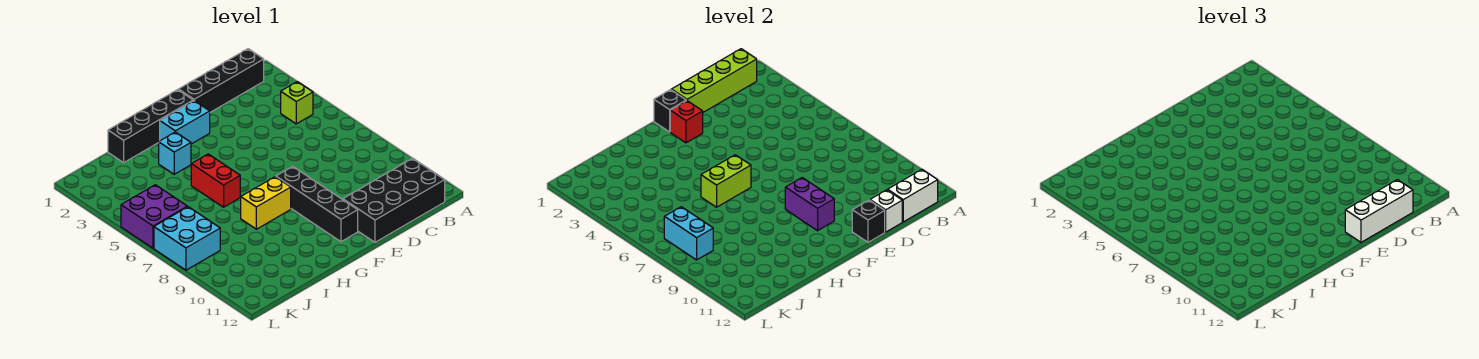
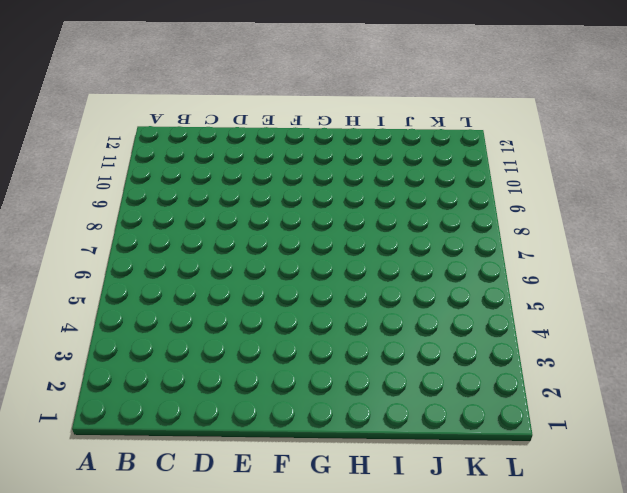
none -> black 1x4 brick [178,49,264,112]
none -> lime 1x1 brick [281,82,313,124]
none -> black 2x4 brick [343,158,445,242]

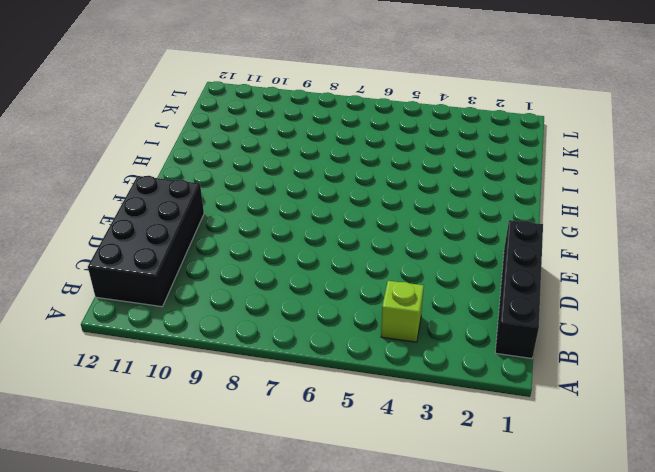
none -> black 1x4 brick [108,90,193,163]
none -> cyan 1x2 brick [160,101,210,144]
none -> black 1x4 brick [276,166,358,242]

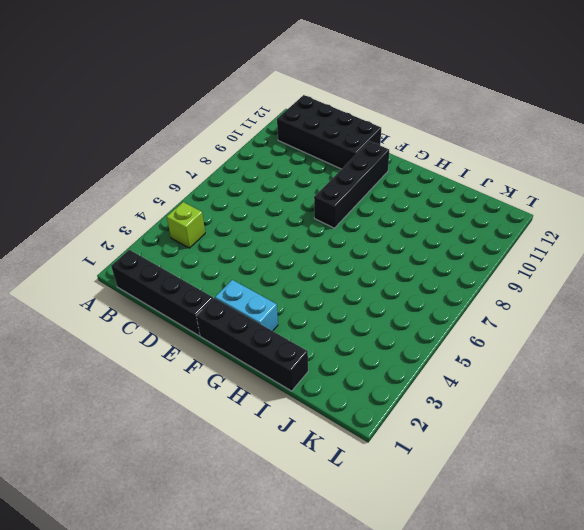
none -> yellow 1x2 brick [241,177,291,229]
none -> cyan 1x1 brick [159,132,191,174]
none -> red 1x2 brick [191,154,240,207]

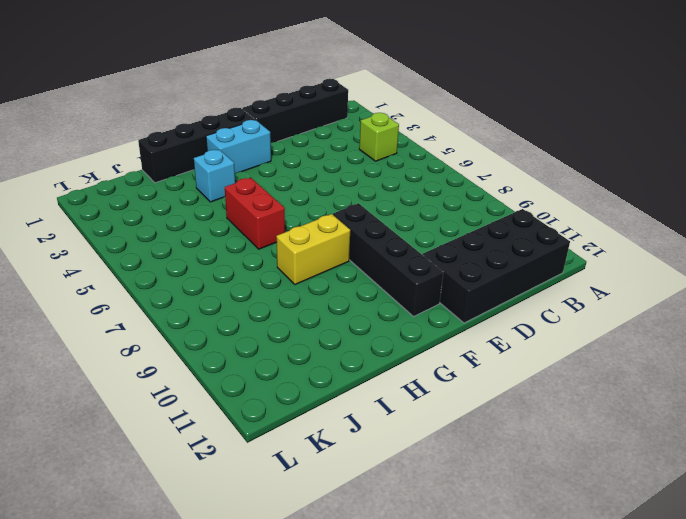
none -> purple 2x2 brick [121,185,187,248]
none -> cyan 2x2 brick [154,207,220,270]
none -> lime 1x4 brick [671,49,757,112]

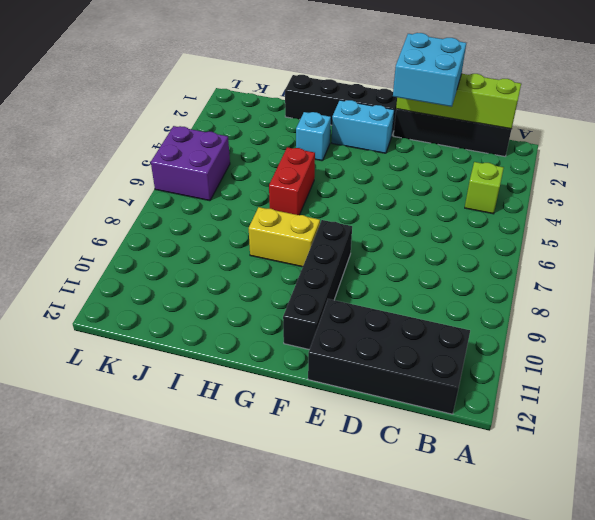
cyan 2x2 brick [393,33,466,107] -> cyan 2x2 brick moved to [154,207,220,270]
none -> white 1x2 brick [888,170,938,222]
none -> white 1x1 brick [870,190,902,232]
none -> black 1x1 brick [852,200,885,242]

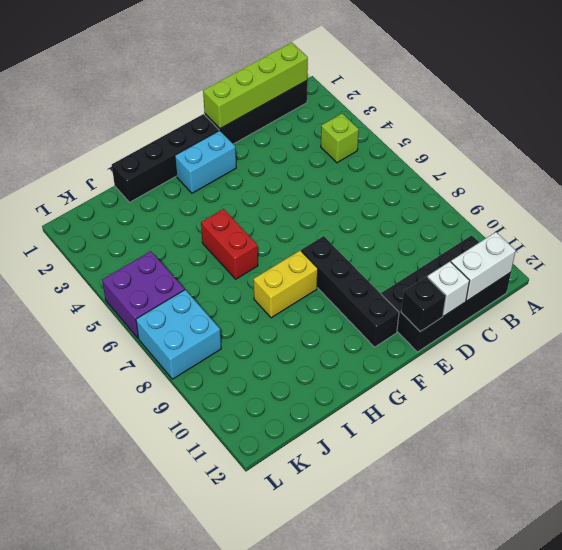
none -> cyan 1x1 brick [159,132,191,174]
none -> black 1x1 brick [654,90,686,132]
none -> red 1x1 brick [670,101,703,143]

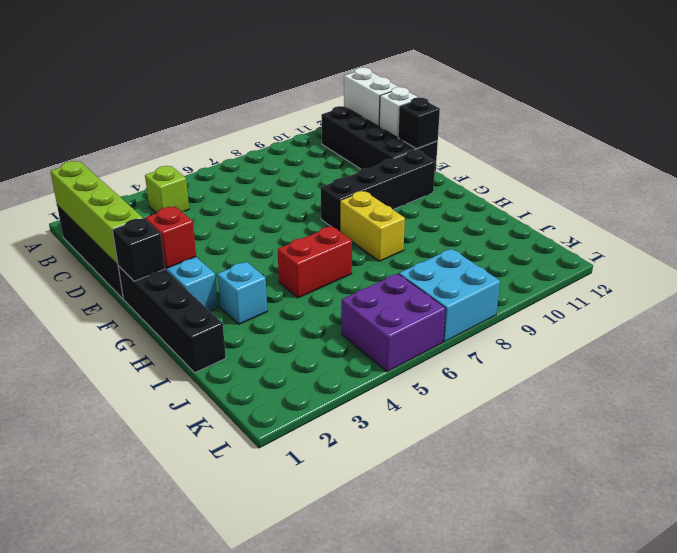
none -> purple 1x2 brick [785,178,834,231]
none -> lime 1x2 brick [701,155,751,207]
none -> cyan 1x2 brick [664,207,713,260]

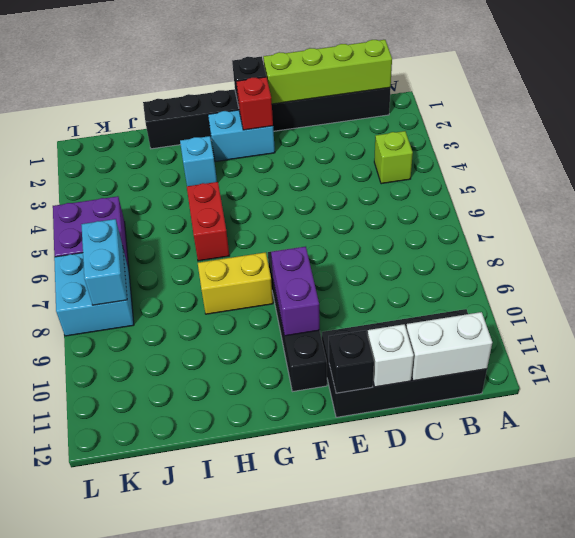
none -> lime 1x2 brick [701,155,751,207]
none -> white 1x3 brick [1345,180,1413,242]

